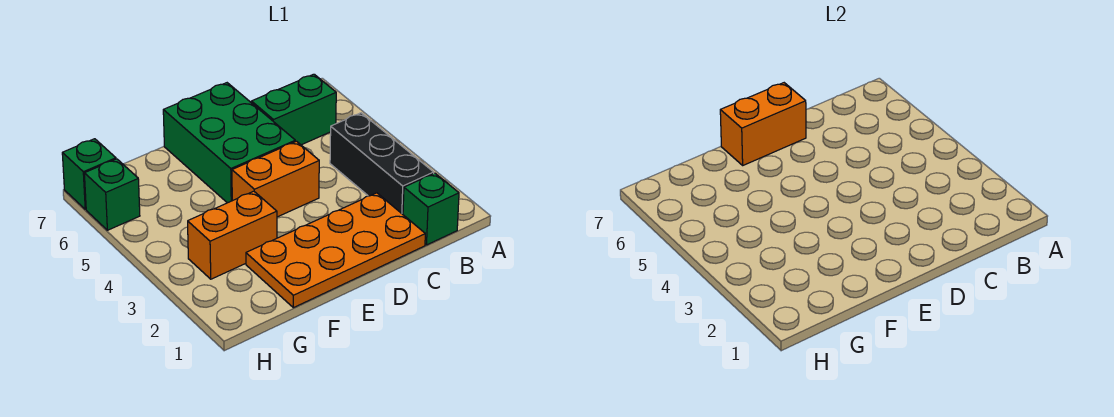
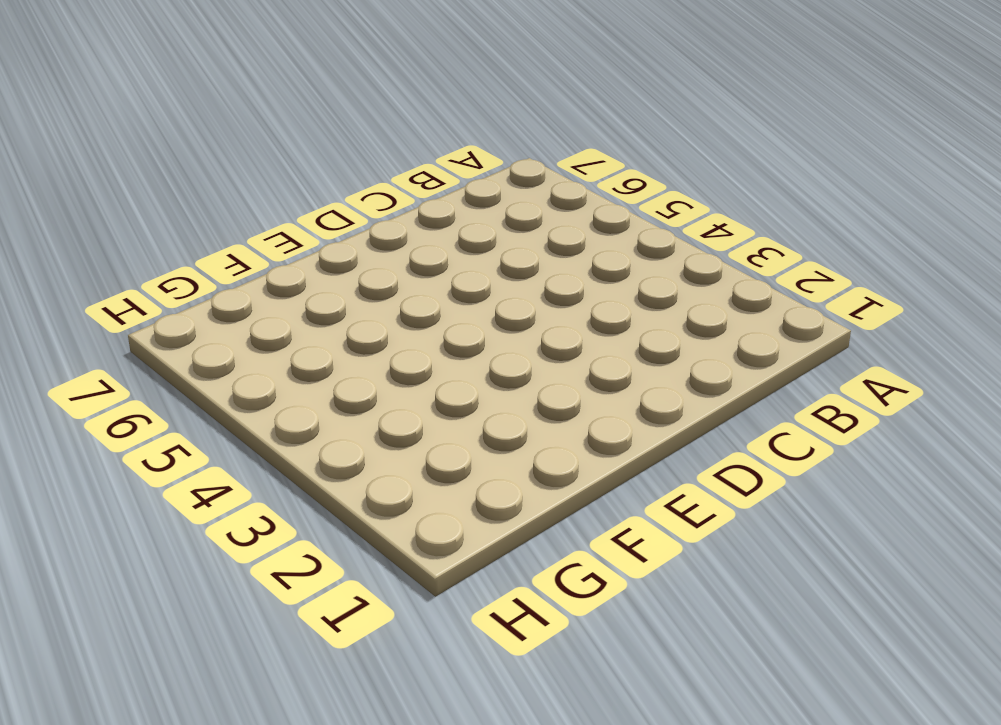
none -> green 1x1 brick [403,173,459,245]
none -> black 1x3 brick [330,113,434,214]

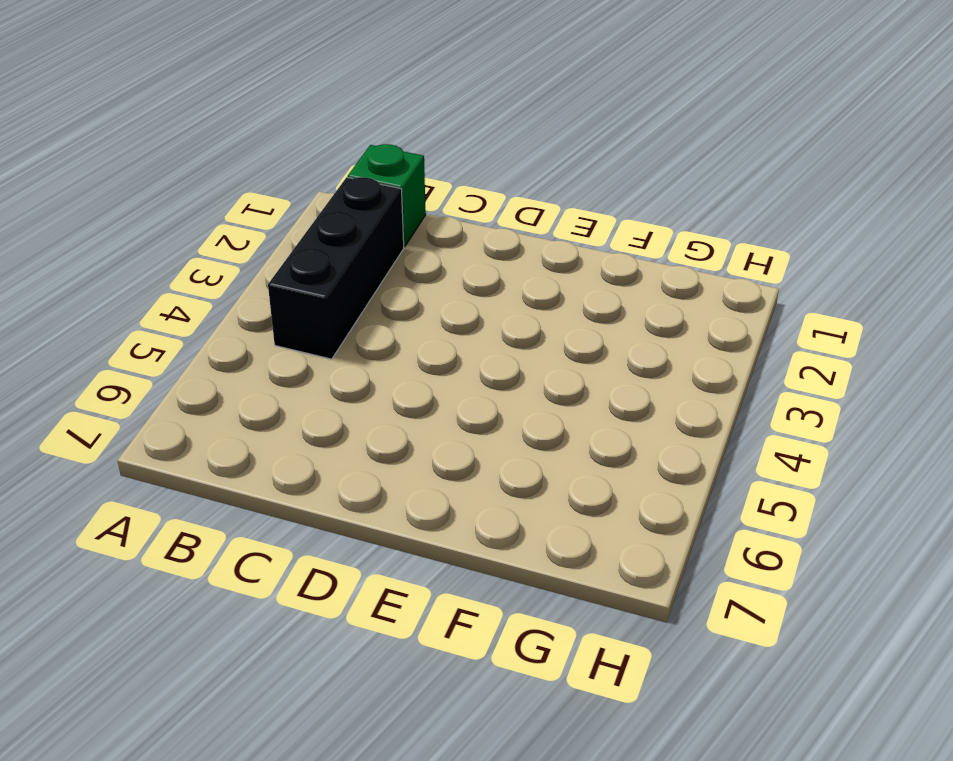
none -> green 1x2 brick [251,74,336,145]
none -> orange 2x4 plate [246,193,425,308]

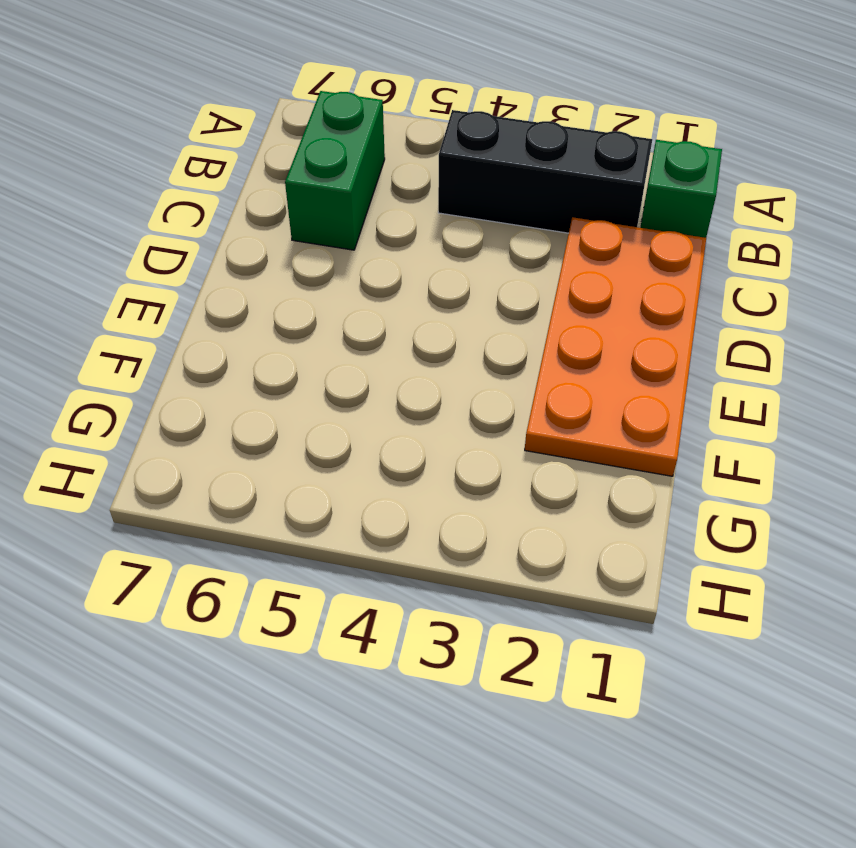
none -> orange 1x2 brick [232,141,319,217]
none -> green 2x3 brick [163,83,295,203]

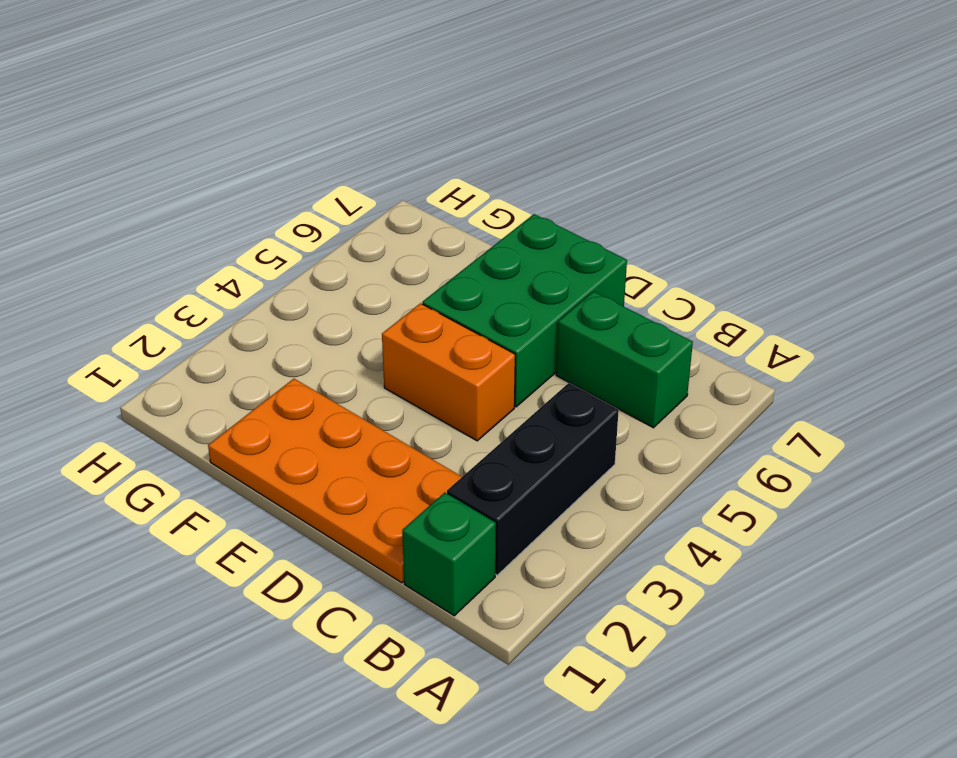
none -> orange 1x2 brick [188,191,277,279]
none -> green 1x1 brick [84,159,140,230]

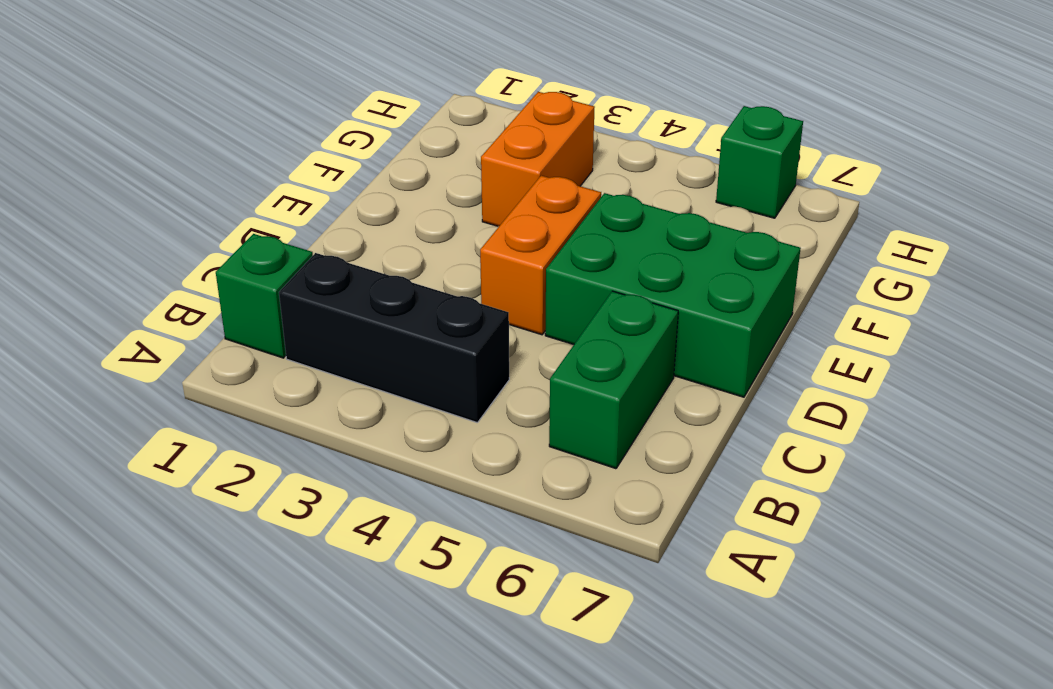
none -> orange 2x4 plate [246,193,425,308]
none -> green 1x1 brick [62,139,116,209]

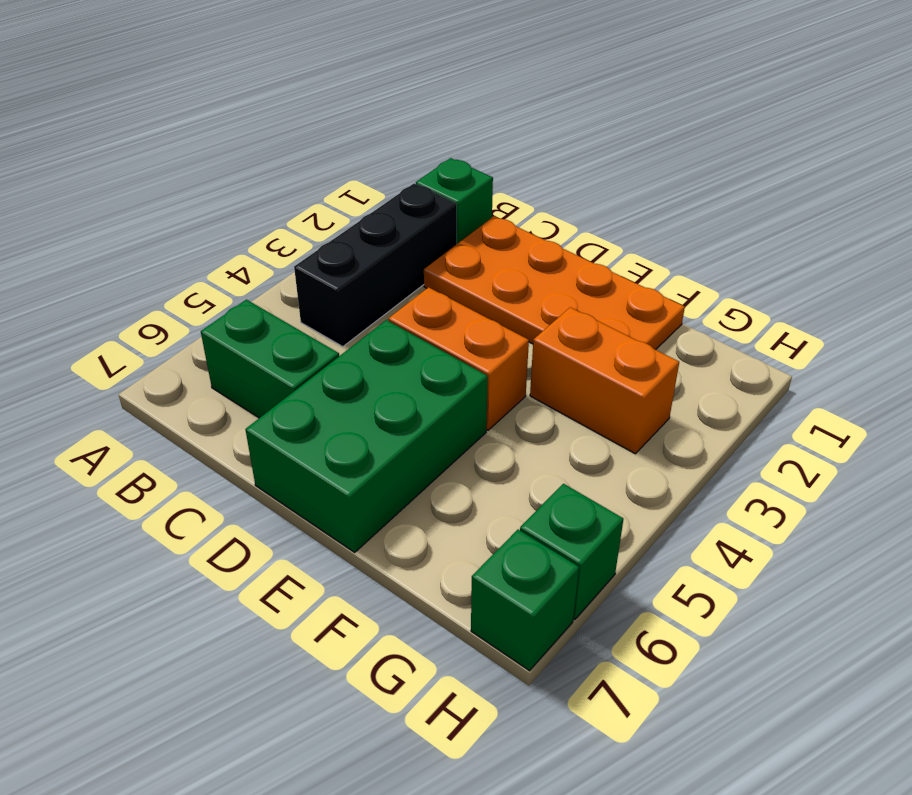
none -> orange 1x2 brick [720,83,806,165]

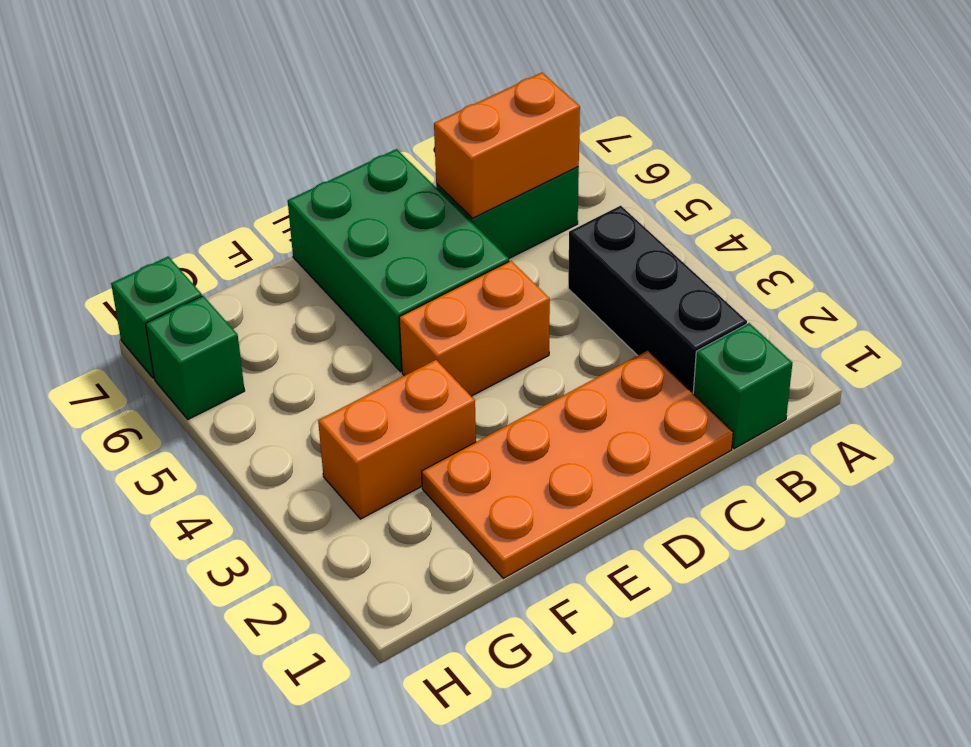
orange 1x2 brick [434,73,580,218] -> orange 1x2 brick moved to [720,83,806,165]

